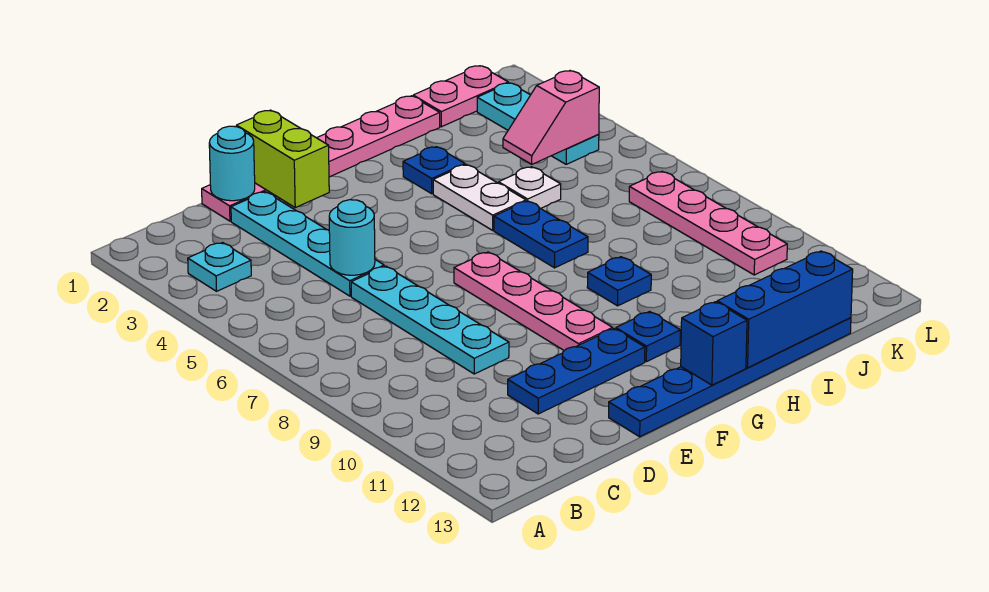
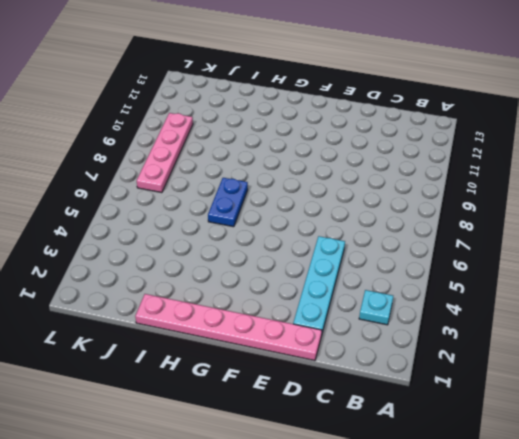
none -> cyan 1x4 plate [351,266,509,374]
none -> blue 1x3 plate [508,329,645,414]
none -> blue 1x6 plate [609,318,851,437]

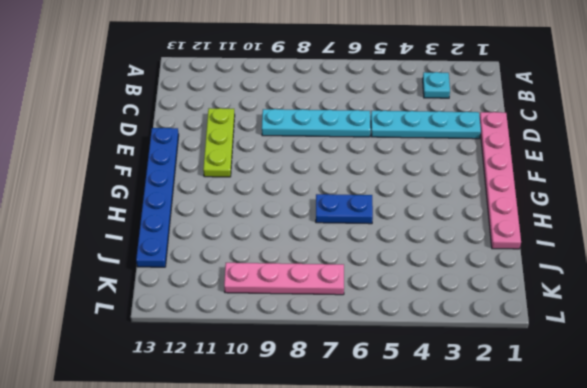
lime 1x3 plate [203,108,235,177] -> blue 1x3 plate [508,329,645,414]
none -> pink 1x4 plate [454,252,613,351]
none -> blue 1x1 plate [616,312,680,362]
none -> blue 1x1 plate [403,147,465,194]

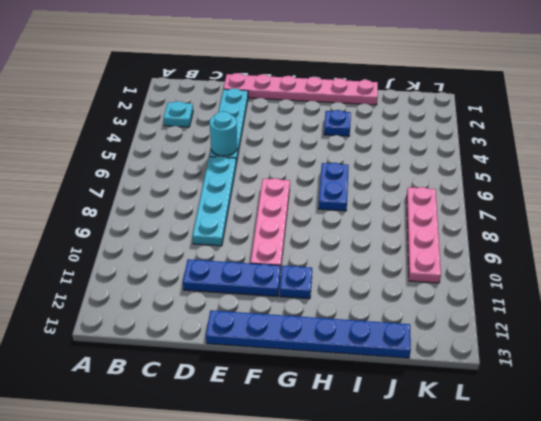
none -> white 1x2 plate [433,165,526,230]
none -> blue 1x1 plate [587,257,651,306]
none -> white 1x1 plate [499,167,561,209]

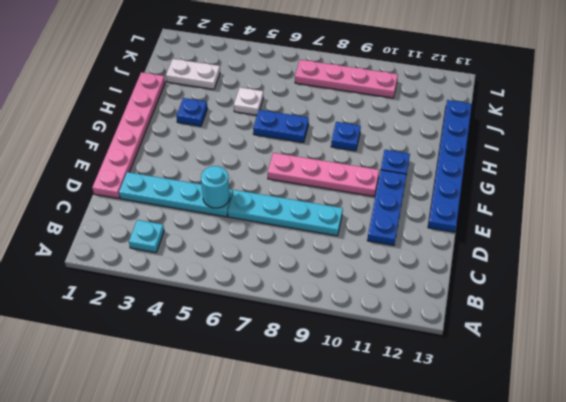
white 1x2 plate [166,59,220,89] -> white 1x2 plate moved to [433,165,526,230]
none -> pink 1x2 plate [413,66,508,127]
none -> cyan 1x3 plate [477,83,599,164]
none -> cyan 1x1 round brick [209,126,255,201]

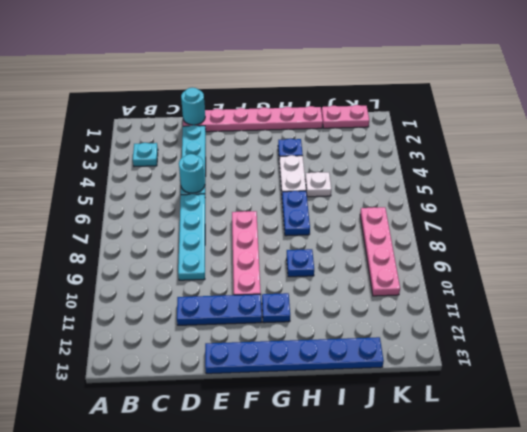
none -> cyan 1x3 plate [477,83,599,164]
none -> lime 1x2 brick [236,110,329,208]
none -> blue 1x1 brick [681,302,747,385]

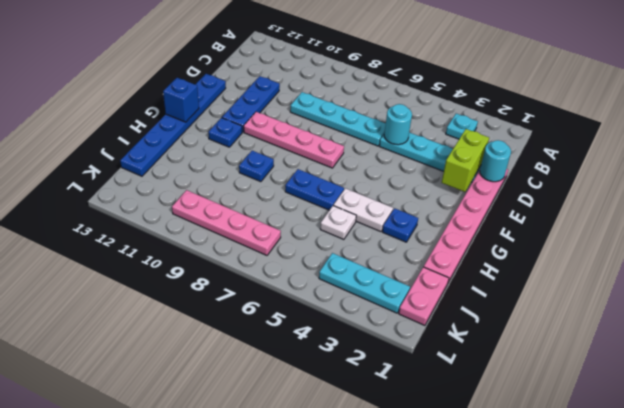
lime 1x2 brick [442,129,489,192] -> lime 1x2 brick turned to [236,110,329,208]
none -> blue 1x3 brick [717,251,853,368]
none -> pink 1x2 slope [503,71,599,164]

